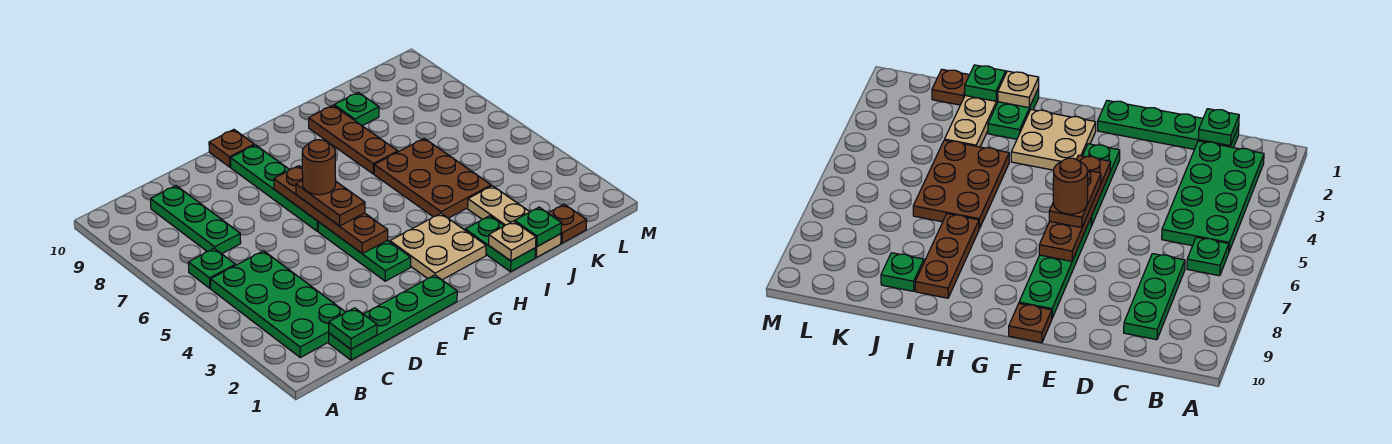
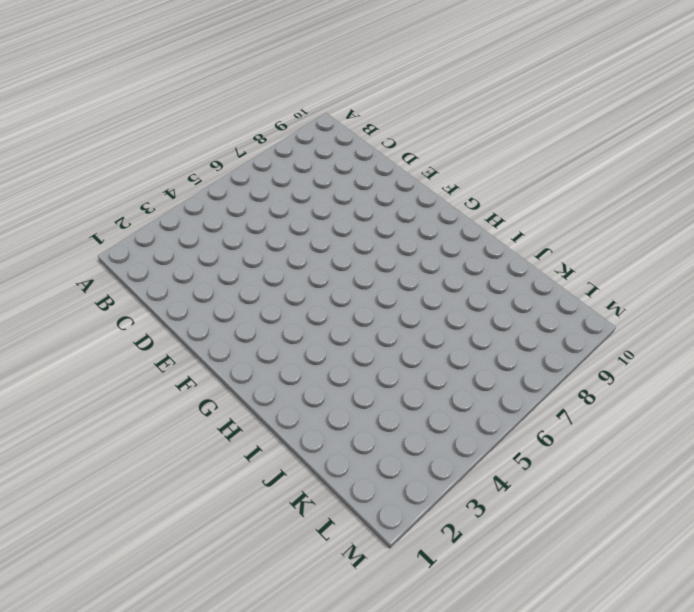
none -> green 2x4 plate [211,251,345,357]
none -> green 1x1 plate [188,248,235,288]
none -> green 1x4 plate [329,275,457,360]

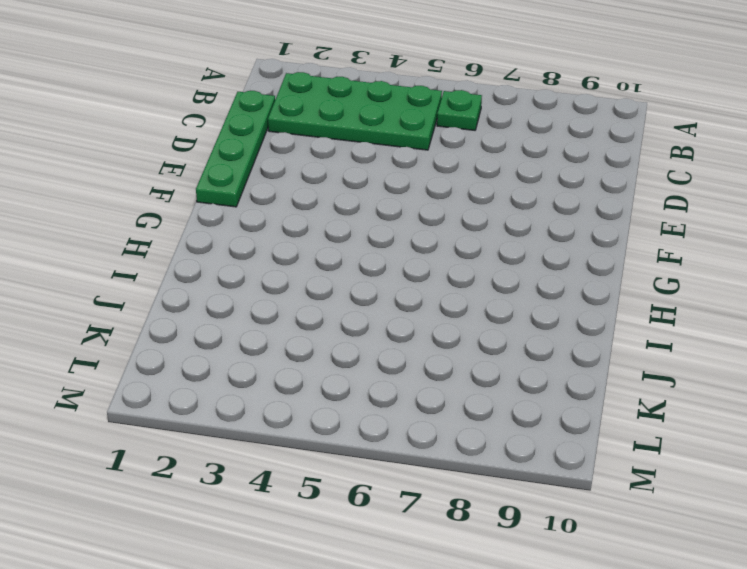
none -> green 1x3 plate [151,186,241,254]
none -> green 1x3 plate [318,222,411,281]
none -> green 1x4 plate [231,145,318,231]

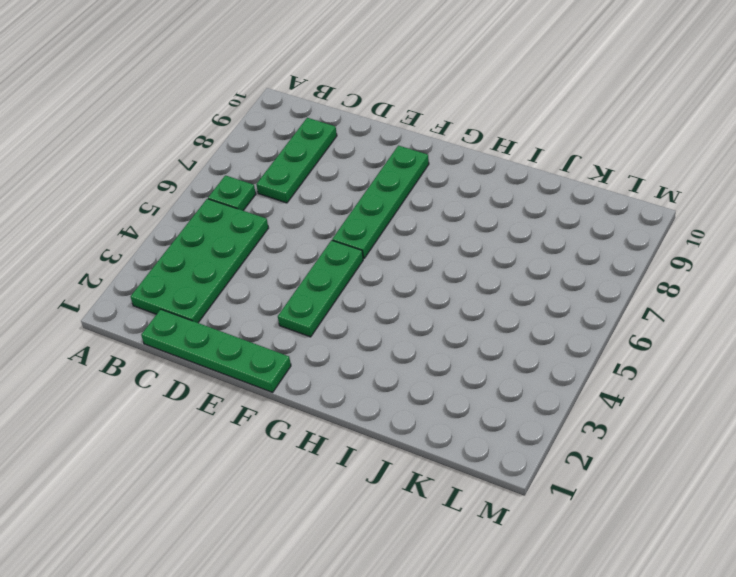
none -> brown 1x1 plate [209,130,254,167]
none -> tan 2x2 plate [390,213,486,280]
none -> green 1x2 plate [465,216,536,272]

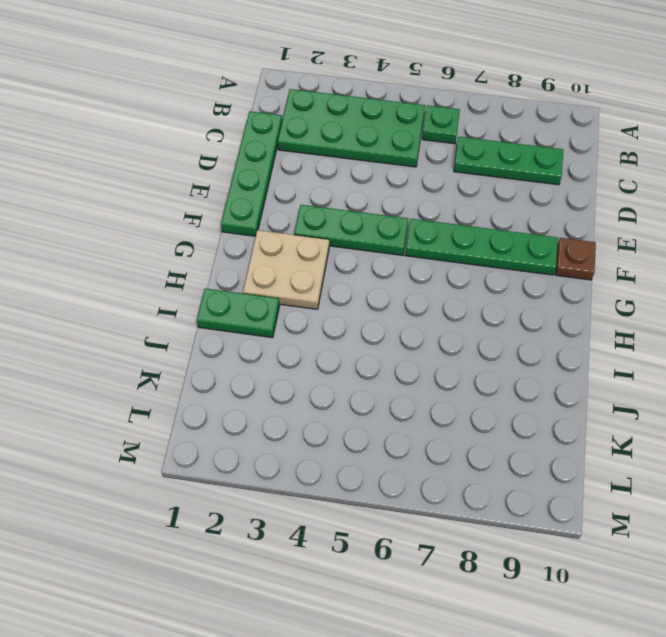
none -> brown 2x3 plate [374,138,491,218]
none -> brown 1x3 plate [309,105,398,174]
none -> tan 1x3 plate [468,186,561,257]

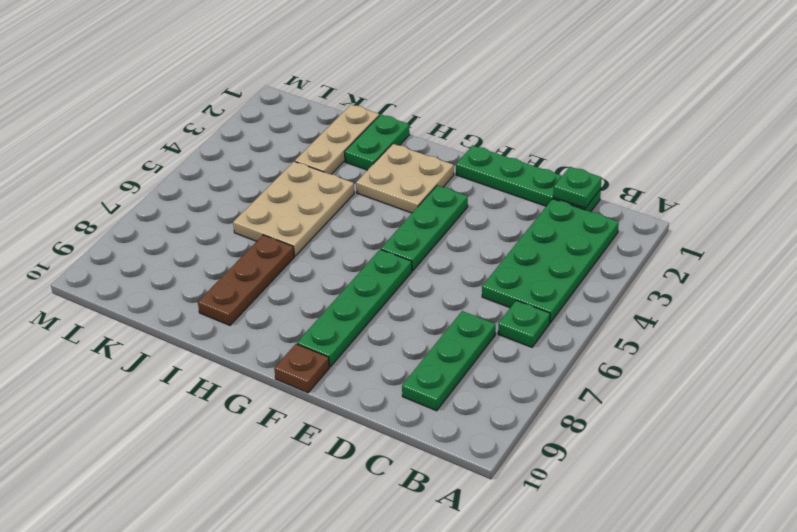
tan 2x3 plate [233,161,354,256] -> brown 2x3 plate [374,138,491,218]
none -> green 1x1 plate [334,92,379,126]
none -> brown 1x1 plate [548,204,587,243]
none -> brown 1x4 plate [274,166,388,254]

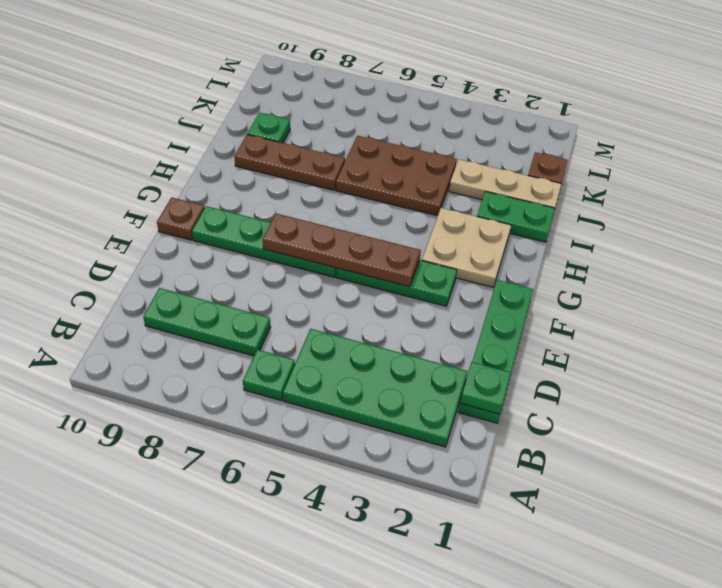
none -> tan 1x1 plate [489,221,536,261]
none -> green 1x1 plate [515,207,562,247]
none -> brown 1x2 plate [296,180,365,226]

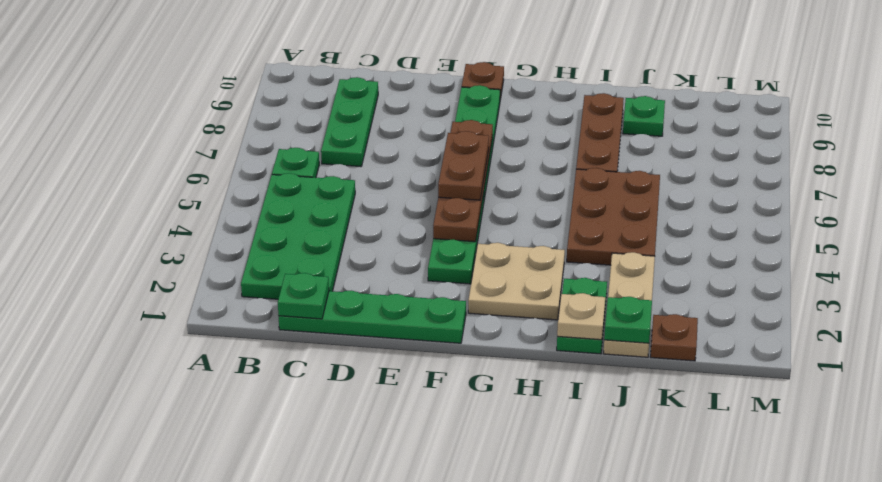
none -> brown 1x1 round brick [302,140,336,195]

